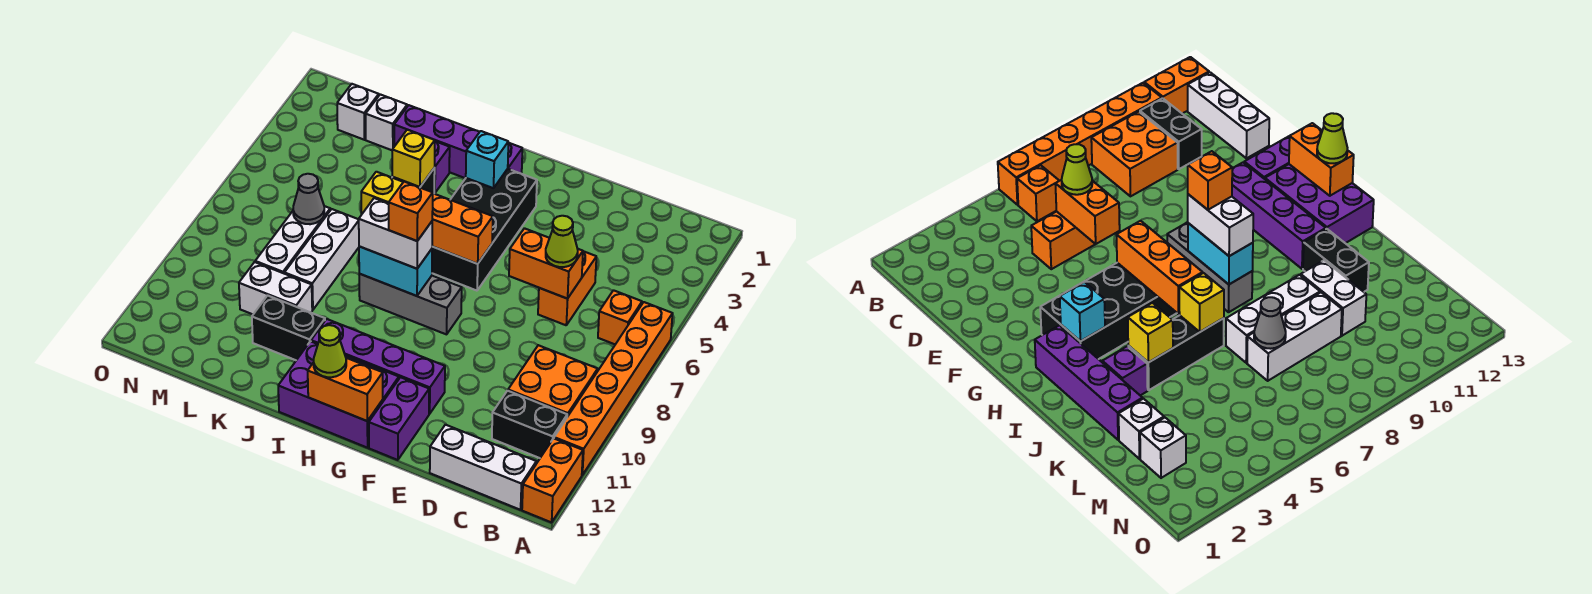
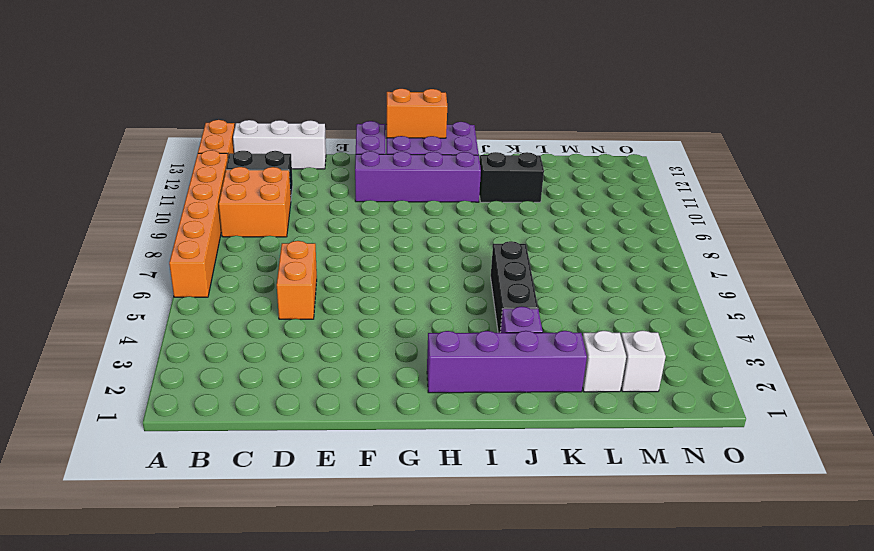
none -> orange 1x1 brick [598,290,642,344]
none -> black 2x4 brick [432,169,537,291]
none -> grey 1x3 brick [359,274,462,334]
none -> white 1x3 brick [285,209,359,310]

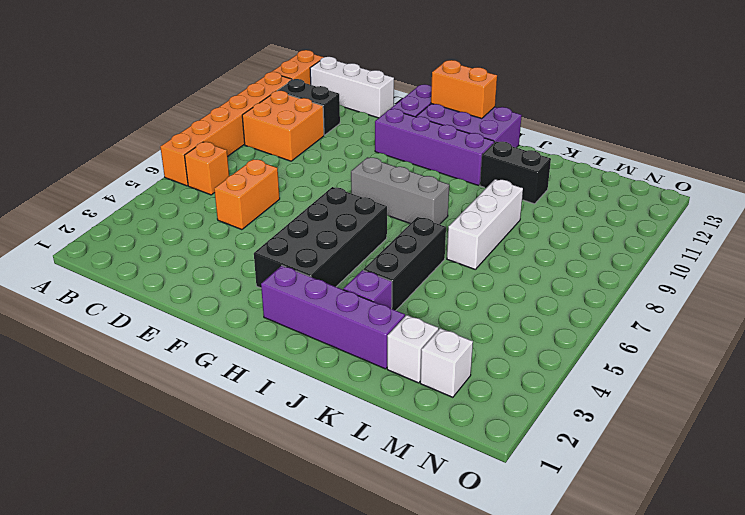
none -> white 1x2 brick [239,262,312,314]
none -> white 1x3 brick [255,206,330,274]
none -> orange 1x2 brick [509,228,583,299]
none -> orange 1x3 brick [432,193,493,264]

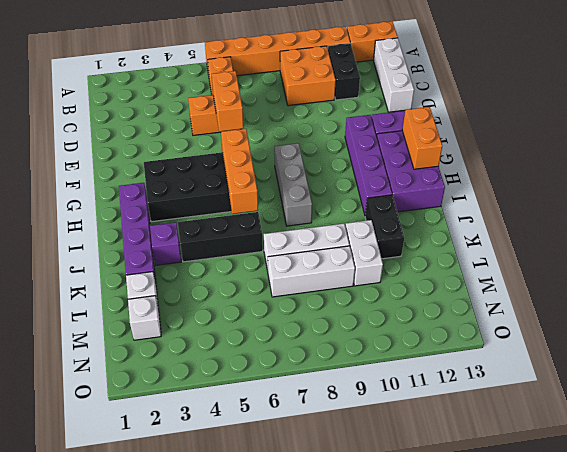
none -> cyan 1x1 brick [466,131,508,188]
none -> cyan 1x2 brick [359,246,432,296]
none -> yellow 1x1 brick [392,130,435,187]
none -> yellow 1x1 brick [361,172,403,215]

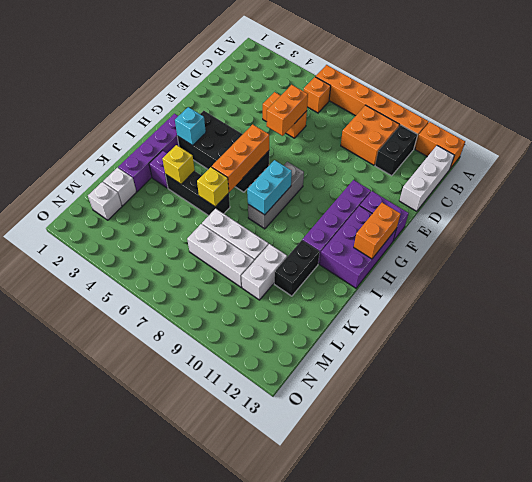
none -> grey 1x1 cone [293,174,324,224]
none -> lime 1x1 cone [546,216,578,267]
none -> white 1x2 brick [359,198,433,269]
none -> lime 1x1 cone [314,325,346,377]

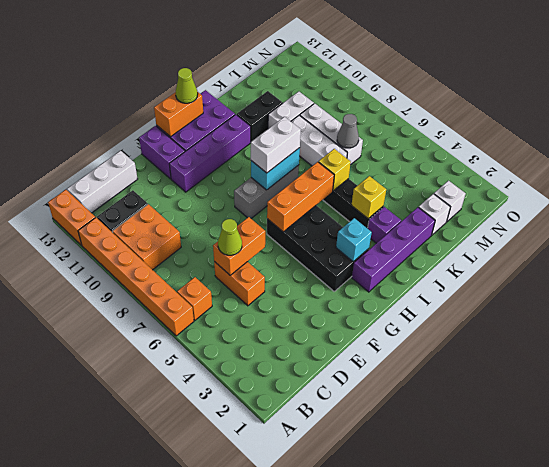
none -> orange 1x1 brick [389,182,433,241]

